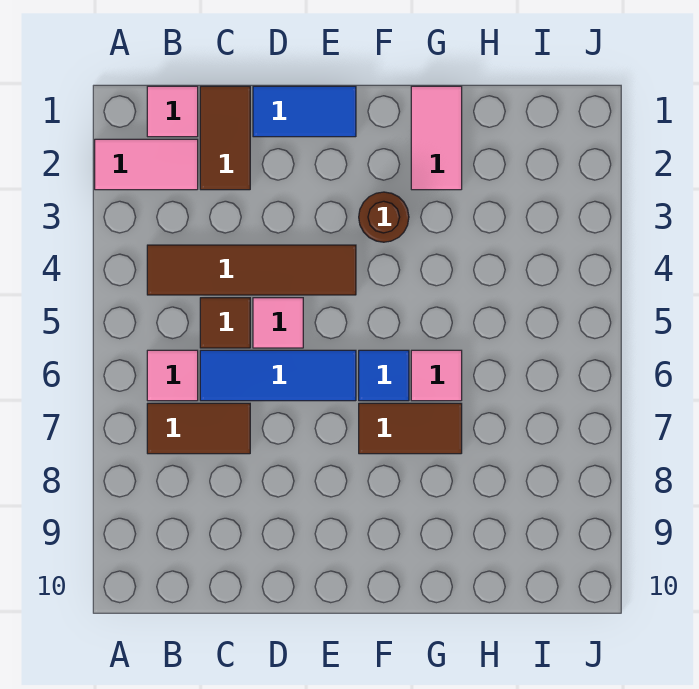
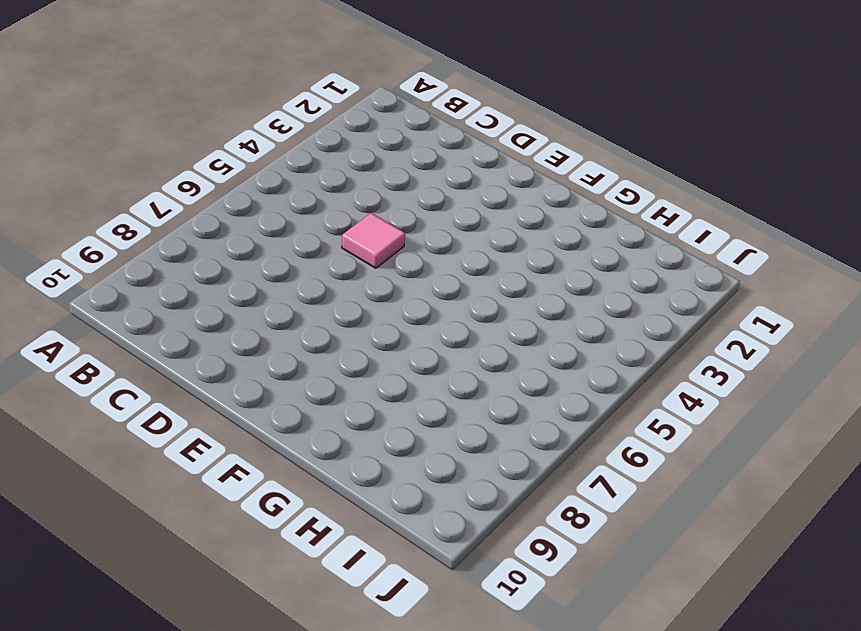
none -> pink 1x2 tile [95,139,198,190]
none -> pink 1x1 tile [147,86,198,137]
none -> brown 1x4 tile [147,245,356,295]

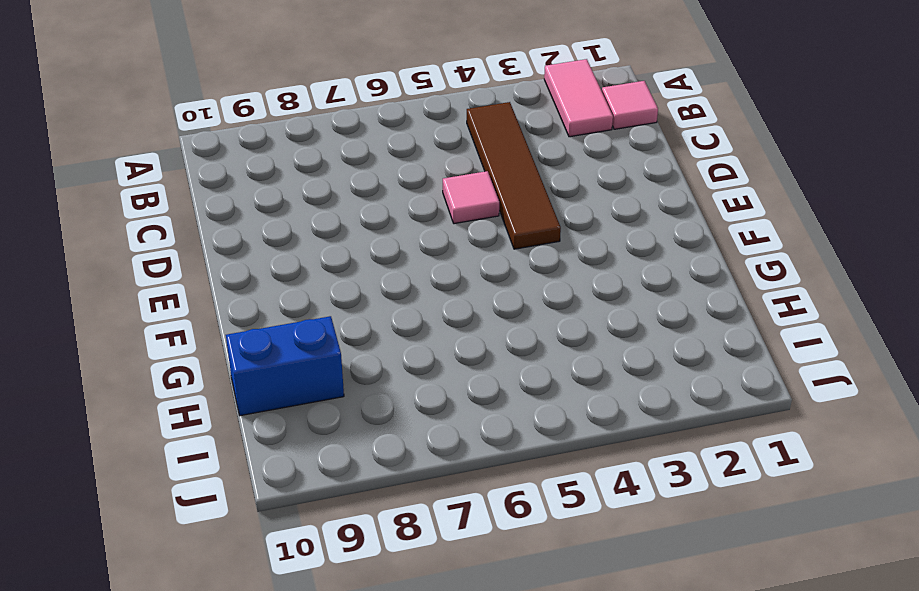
blue 1x2 brick [226,316,344,416] -> none
none -> pink 1x1 tile [147,350,198,401]
none -> brown 1x2 tile [147,403,250,454]
none -> brown 1x2 tile [200,86,250,190]

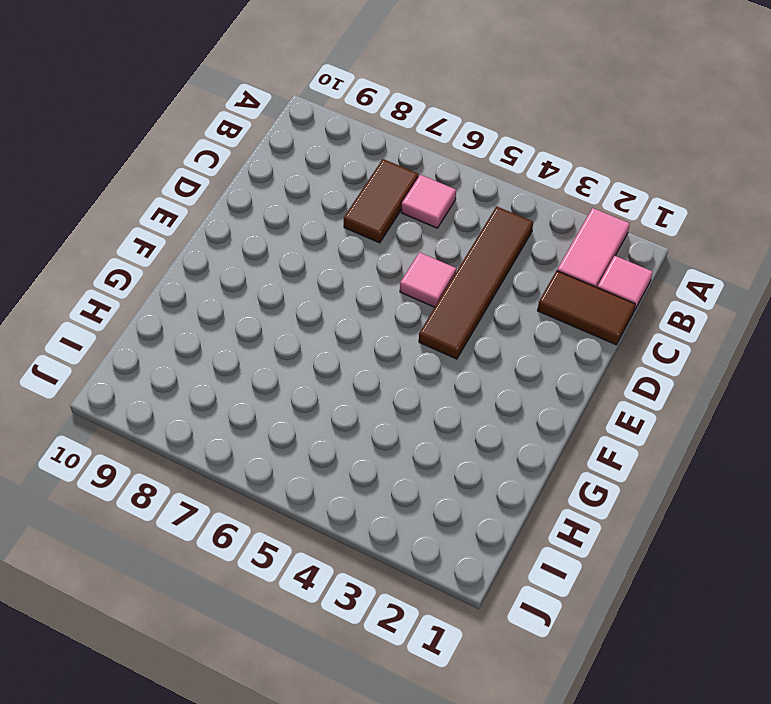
none -> brown 1x1 tile [200,298,250,348]
none -> blue 1x3 tile [200,350,356,401]
none -> blue 1x2 tile [253,86,356,137]

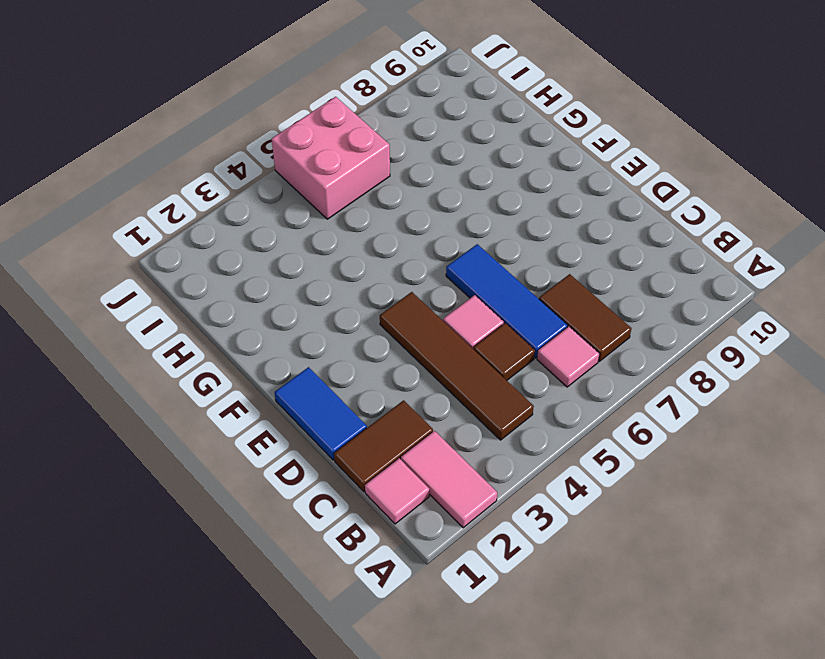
pink 2x2 brick [272,97,390,219] -> none
none -> brown 1x1 round brick [359,192,409,242]
none -> blue 1x1 tile [359,350,409,401]
none -> brown 1x2 tile [359,403,462,454]

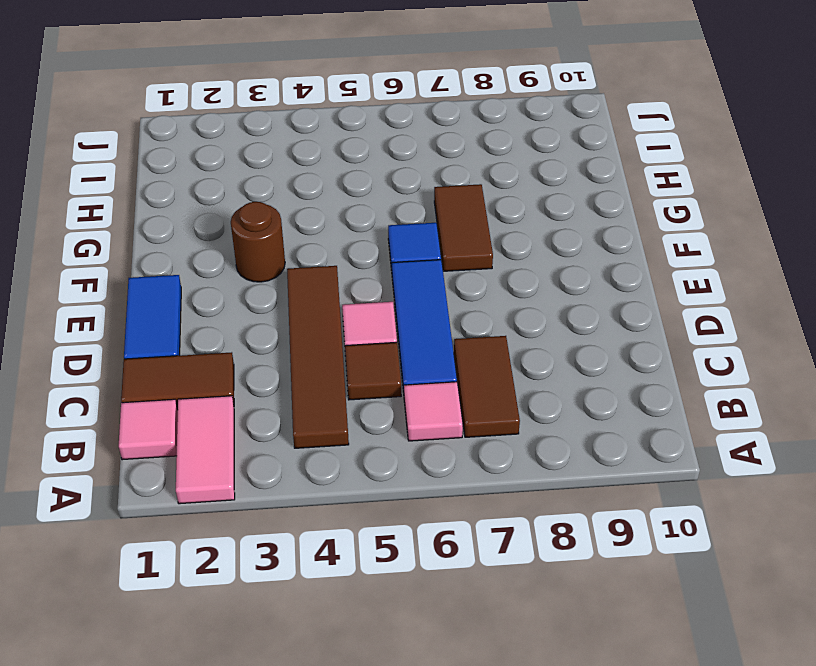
none -> pink 1x2 tile [411,86,462,190]
none -> pink 1x1 tile [411,350,462,401]

